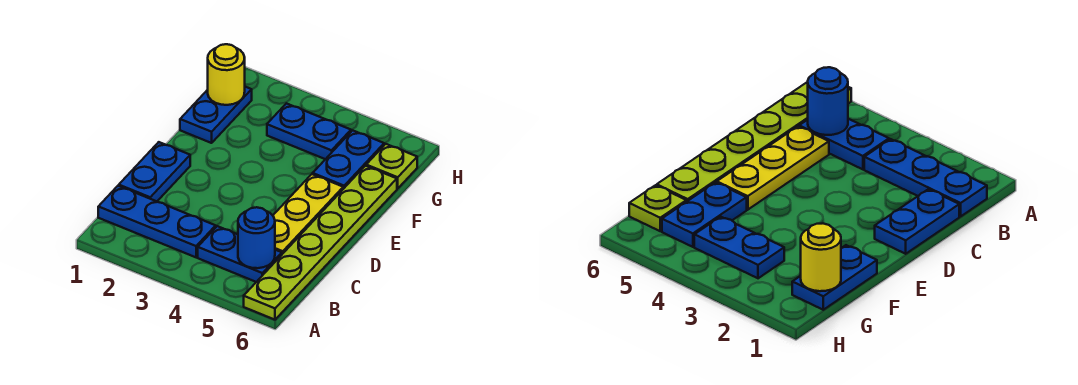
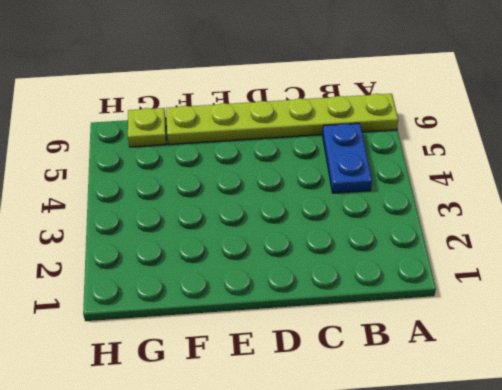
none -> blue 1x3 plate [98,186,216,257]
none -> blue 1x2 plate [119,142,190,201]

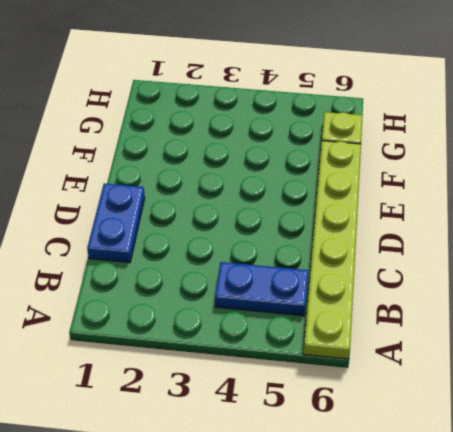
none -> blue 1x3 plate [98,186,216,257]
none -> yellow 1x3 plate [273,174,343,254]

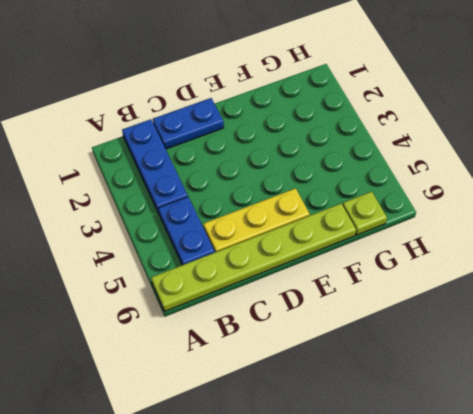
none -> blue 1x2 plate [180,87,252,143]
none -> blue 1x2 plate [313,130,384,189]

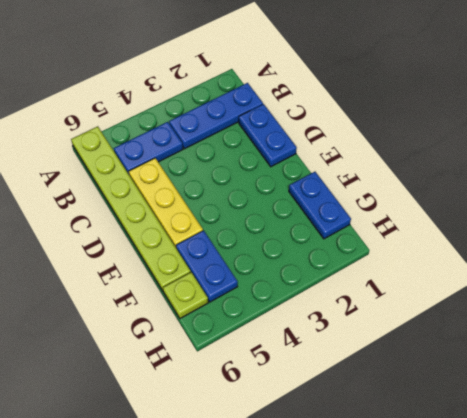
none -> blue 1x2 plate [267,103,351,159]
none -> blue 1x1 round brick [238,207,275,268]

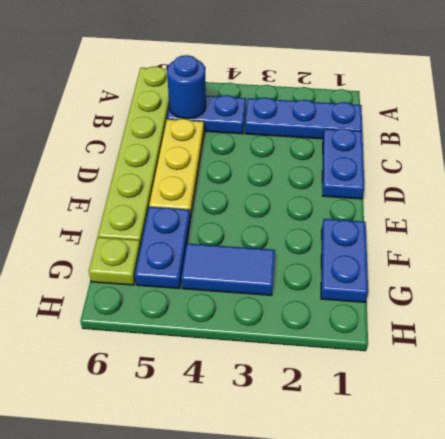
blue 1x2 tile [181,244,275,295] -> blue 1x2 plate [267,103,351,159]
none -> yellow 1x1 round brick [208,44,245,105]

